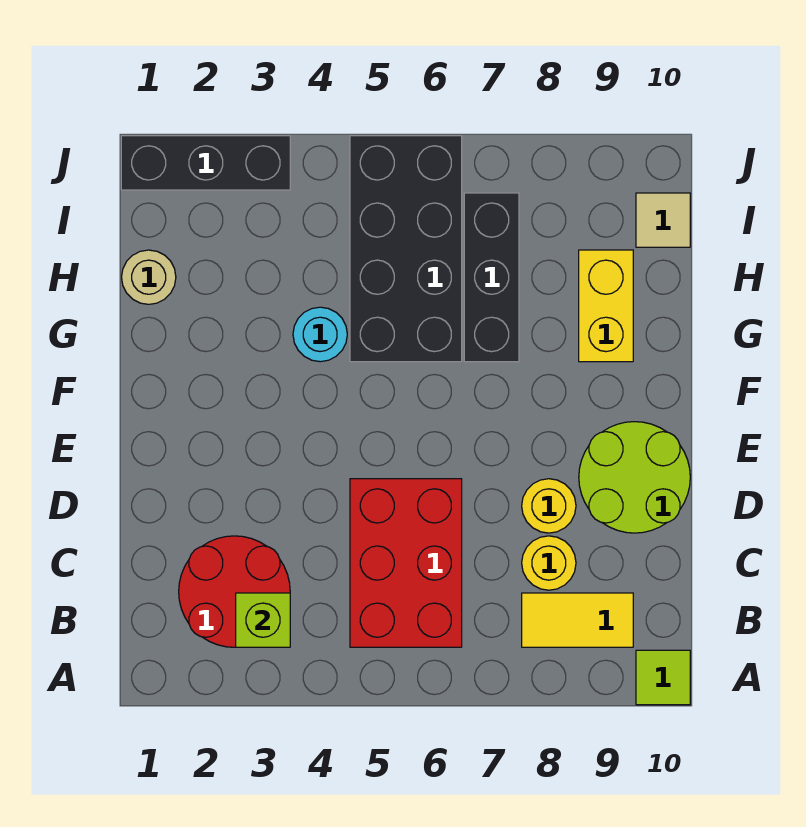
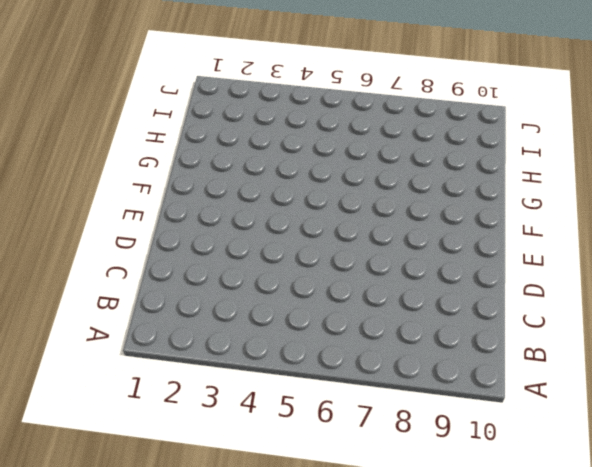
none -> lime 1x1 tile [636,650,690,705]
none -> red 2x2 round brick [179,536,290,647]
none -> red 2x3 brick [350,479,462,647]

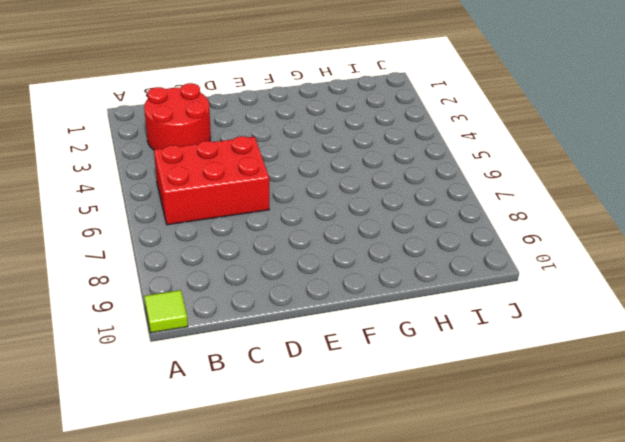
none -> yellow 1x2 tile [522,593,633,647]
none -> yellow 1x1 round brick [522,536,576,590]
none -> yellow 1x1 round brick [522,479,576,533]

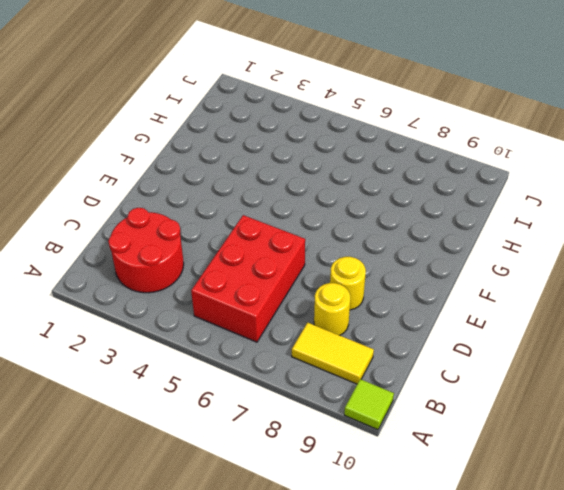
none -> lime 2x2 round brick [579,422,690,533]
none -> cyan 1x1 round brick [293,307,347,362]
none -> black 2x4 brick [350,136,462,362]

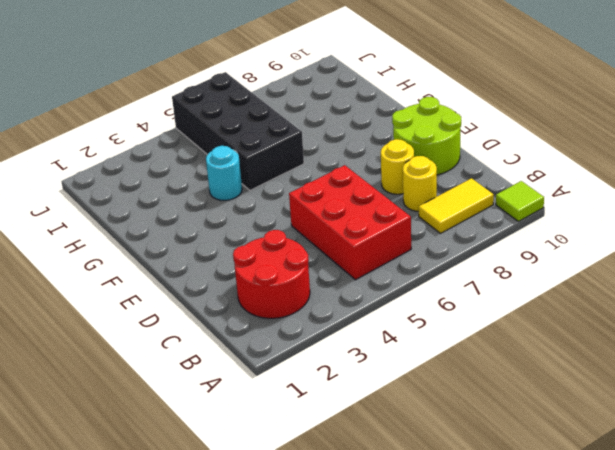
none -> black 1x3 brick [464,193,519,362]
none -> yellow 1x2 brick [579,250,633,362]
none -> tan 1x1 round brick [122,250,176,304]

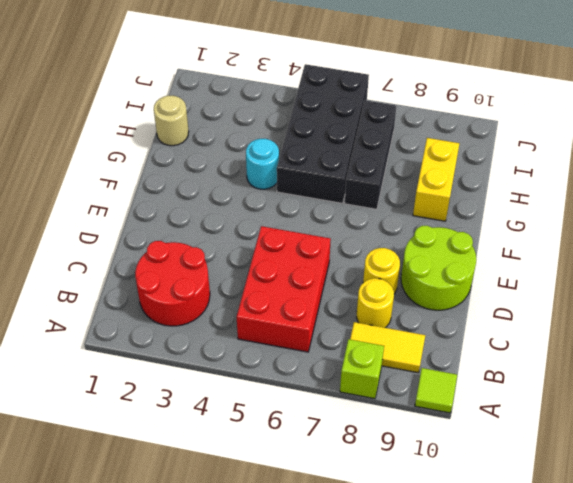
lime 1x1 brick [340,339,384,399] -> lime 1x1 brick moved to [236,593,290,647]
none -> tan 1x1 tile [636,193,690,247]
none -> black 1x3 brick [121,136,290,190]

